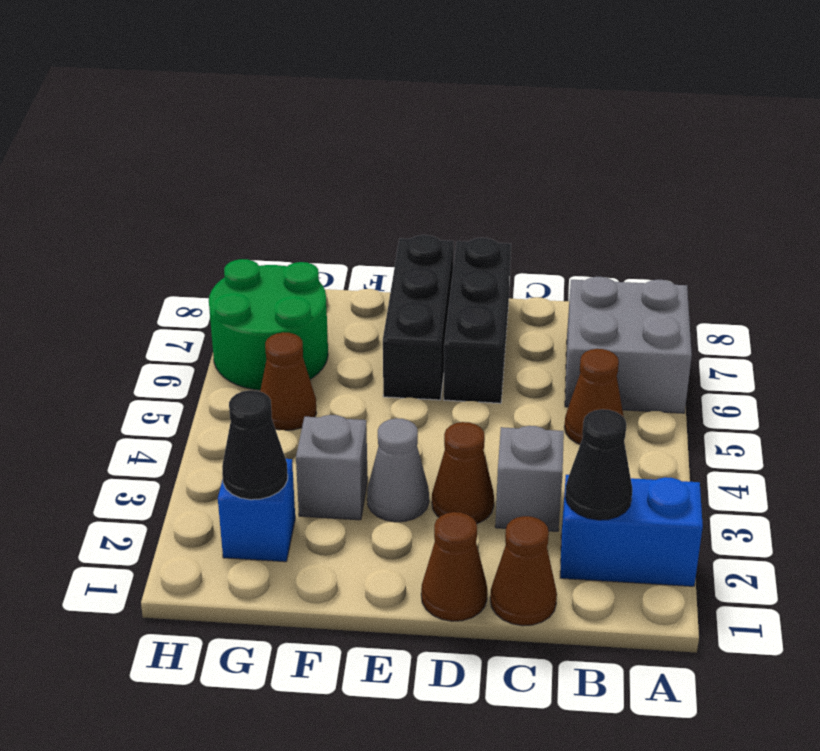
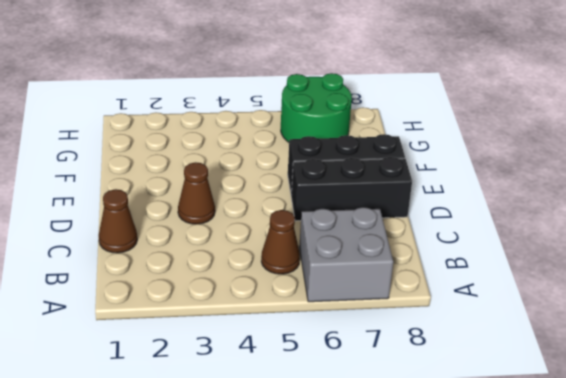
none -> blue 1x2 brick [560,475,703,586]
none -> grey 1x1 brick [495,426,564,531]
none -> brown 1x1 cone [421,512,487,621]

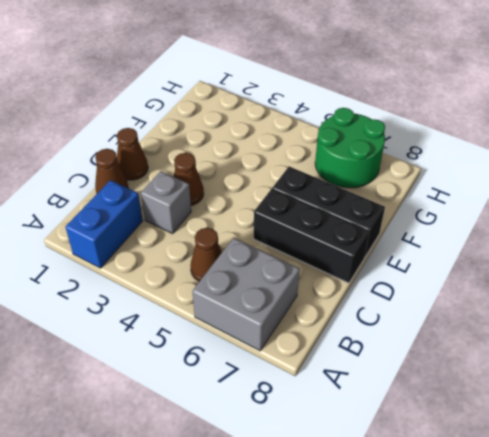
none -> grey 1x1 cone [367,418,429,522]
none -> grey 1x1 brick [296,415,368,520]
none -> blue 1x1 brick [218,459,295,562]

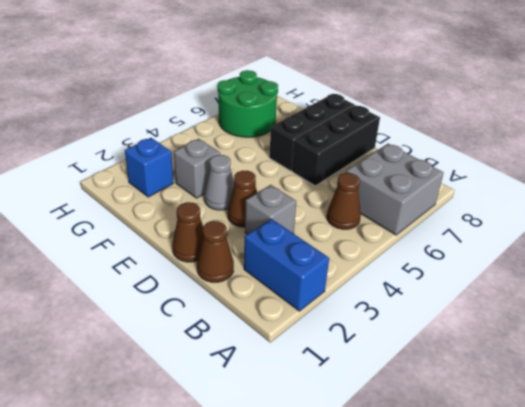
none -> brown 1x1 cone [260,332,317,430]
none -> black 1x1 cone [565,409,632,520]
none -> black 1x1 cone [222,390,288,500]

